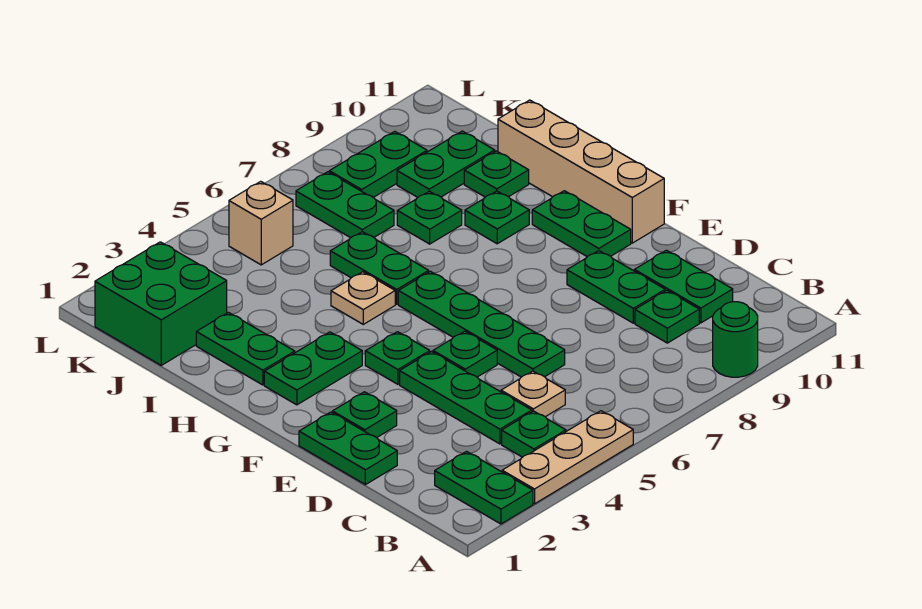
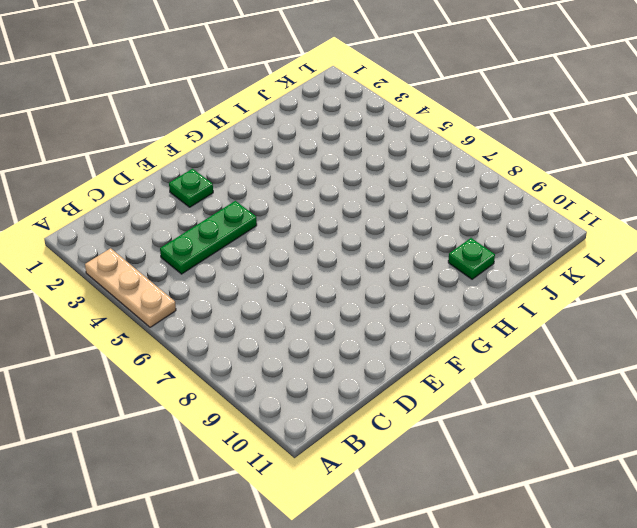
none -> green 1x2 plate [435,452,533,524]
none -> green 1x1 round brick [713,302,758,377]
none -> green 1x1 plate [502,411,566,457]

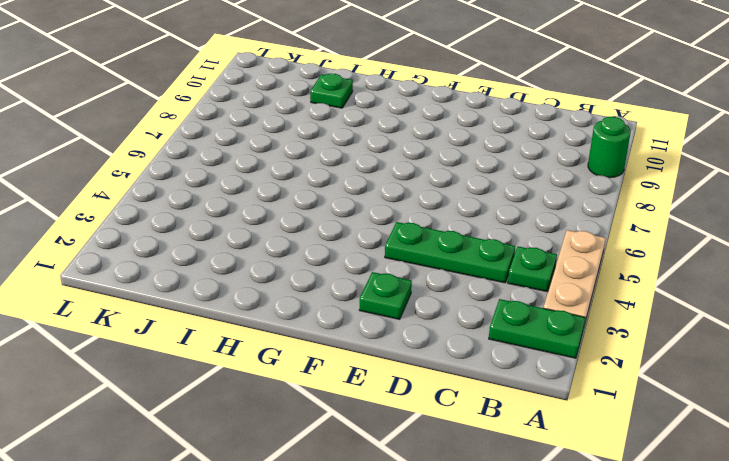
none -> tan 1x1 plate [501,371,565,417]
none -> green 1x1 plate [635,290,699,343]
none -> green 1x2 plate [634,250,733,323]

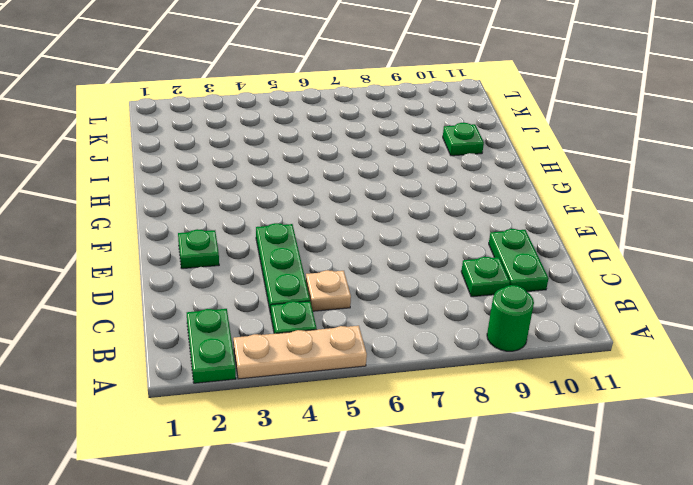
none -> green 1x2 plate [299,412,397,485]
none -> green 1x4 plate [398,271,565,377]
none -> green 1x2 plate [567,251,665,323]

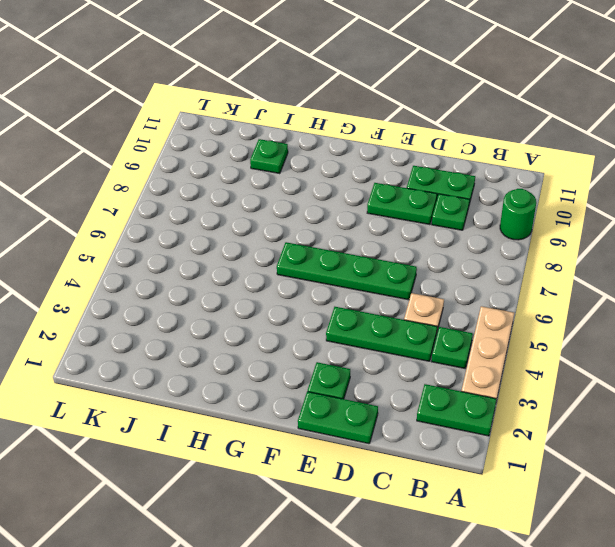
none -> green 1x1 plate [433,331,497,377]
none -> green 1x1 plate [365,332,430,384]
none -> green 1x2 plate [532,191,631,257]

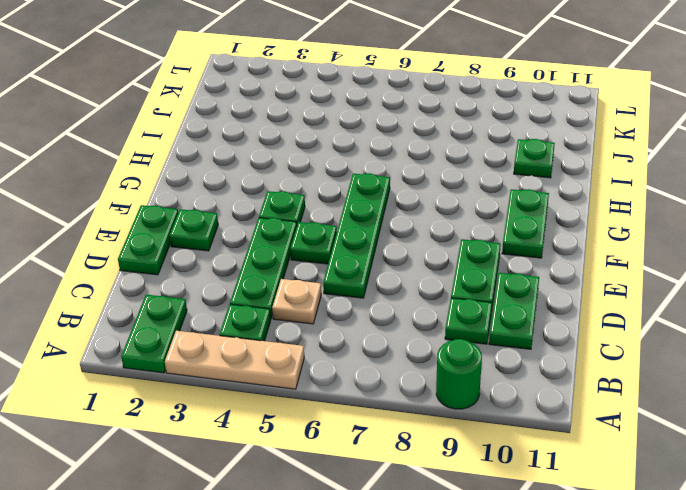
none -> tan 1x4 brick [498,100,664,243]
none -> green 1x2 plate [264,332,362,405]
none -> green 1x2 plate [196,312,295,385]

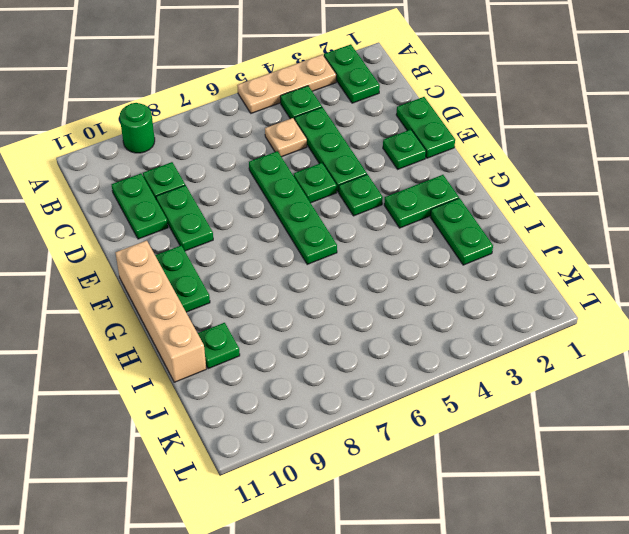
none -> tan 1x1 plate [331,272,395,324]
none -> green 1x2 plate [330,232,429,304]
none -> green 1x1 plate [465,191,529,244]

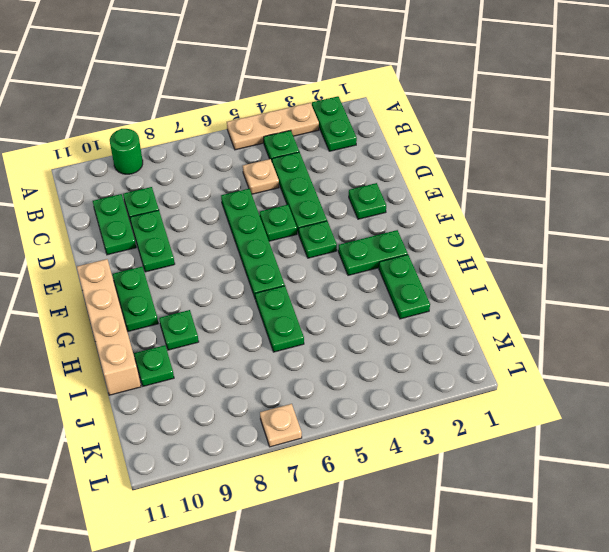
tan 1x1 plate [260,404,302,447] -> tan 1x1 plate moved to [331,272,395,324]
none -> green 1x2 plate [299,412,397,485]
none -> green 1x1 plate [397,191,462,244]
none -> green 2x2 brick [95,242,227,365]

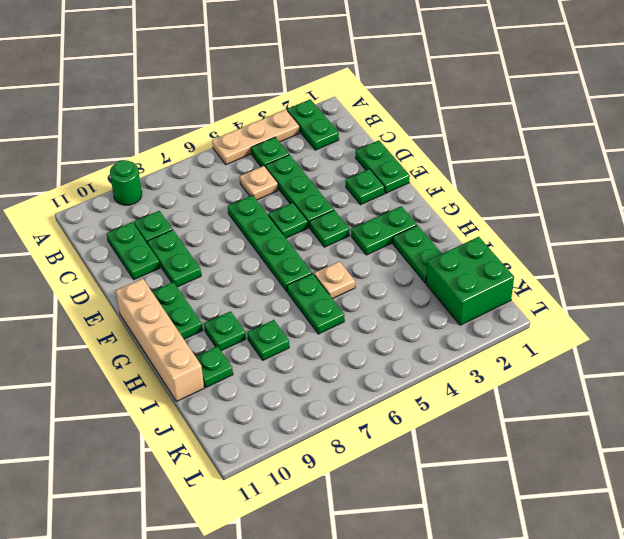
none -> green 1x2 plate [296,172,394,238]
none -> green 1x2 plate [397,131,495,197]
none -> tan 1x1 brick [229,181,293,265]

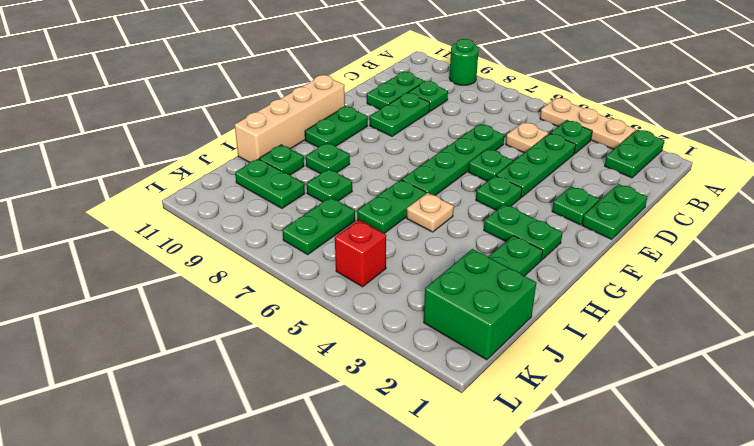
red 1x1 brick [335,220,386,287] -> tan 1x1 brick [229,181,293,265]
none -> green 1x2 plate [329,131,427,197]

